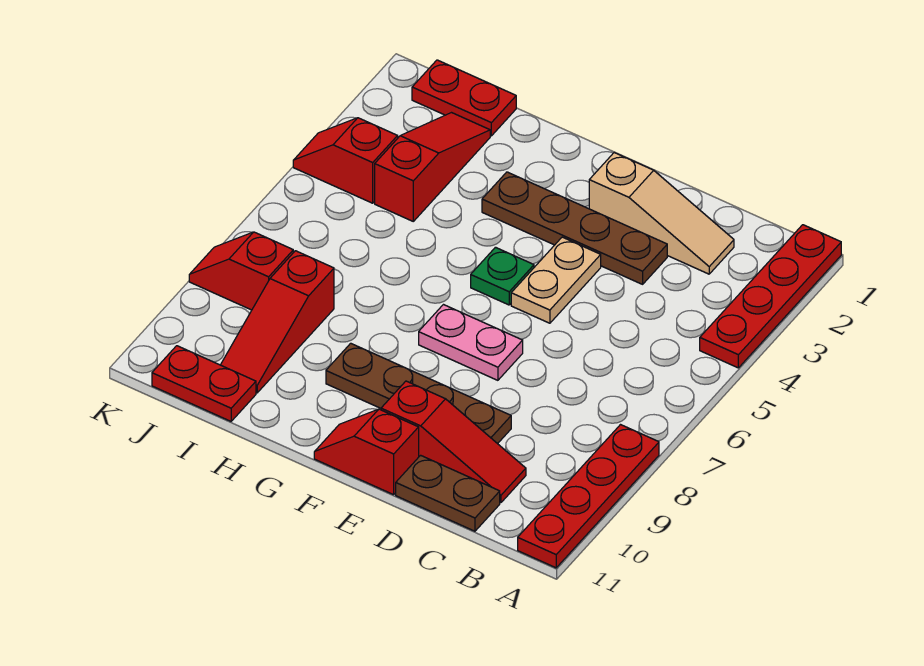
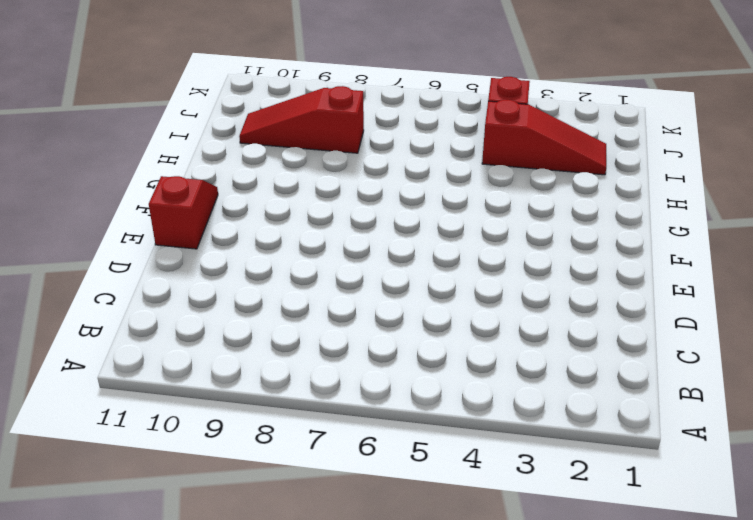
none -> red 1x4 plate [700,225,841,368]
none -> red 1x4 plate [518,425,659,568]
none -> tan 1x3 slope [589,153,734,274]

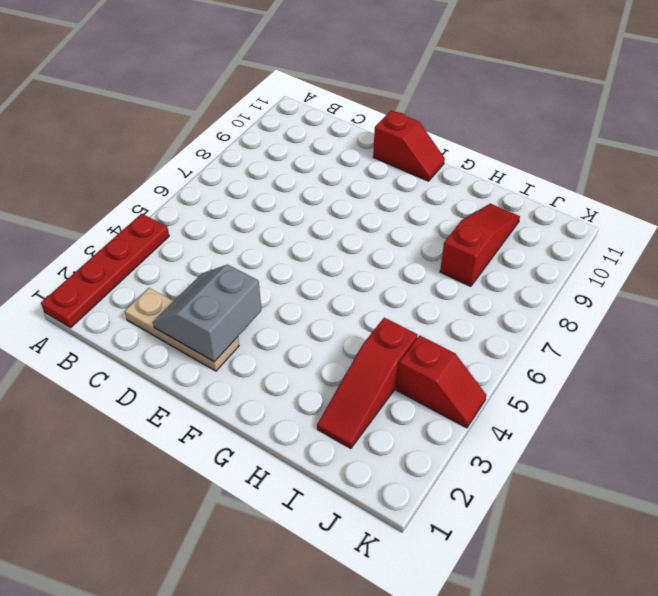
tan 1x3 plate [125,288,239,371] -> tan 1x3 slope [589,153,734,274]
grey 2x2 slope [153,264,261,362] -> none
none -> red 1x4 plate [518,425,659,568]
none -> red 1x3 slope [381,381,526,503]
none -> brown 1x2 plate [396,455,500,531]

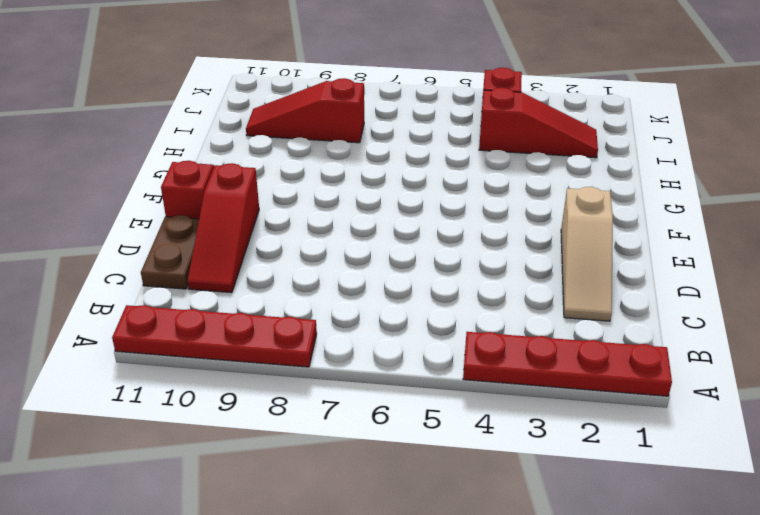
none -> brown 1x4 plate [482,172,667,284]
none -> brown 1x4 plate [326,343,511,444]
none -> tan 1x2 plate [511,237,601,323]

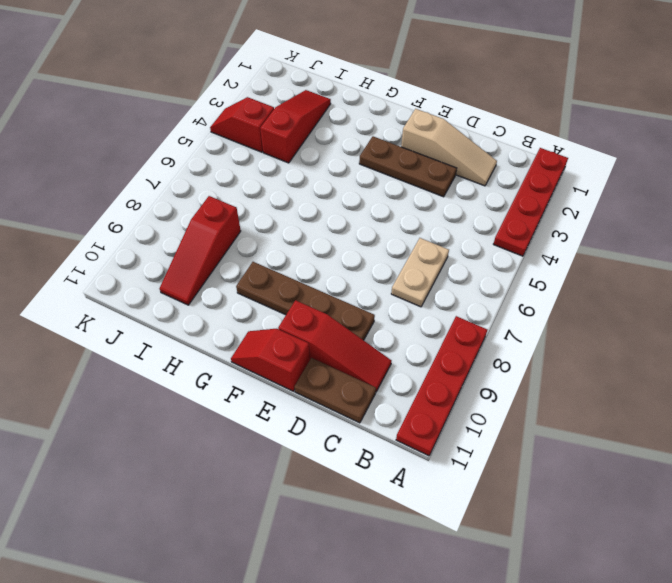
tan 1x2 plate [391,238,449,307] -> tan 1x2 plate moved to [511,237,601,323]
brown 1x3 plate [359,136,457,197] -> brown 1x4 plate [482,172,667,284]
none -> pink 1x2 plate [419,305,523,380]
none -> green 1x1 plate [471,247,534,305]
none -> red 1x2 plate [412,60,516,136]

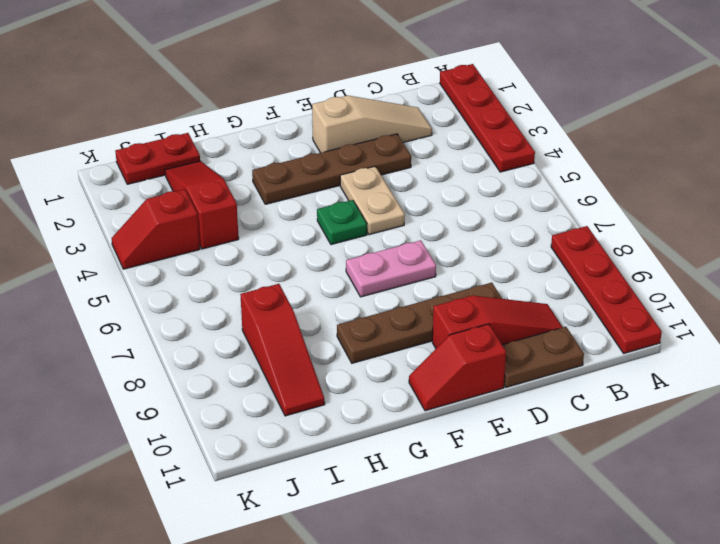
none -> red 1x2 plate [152,346,256,421]
none -> red 1x2 slope [189,232,293,310]

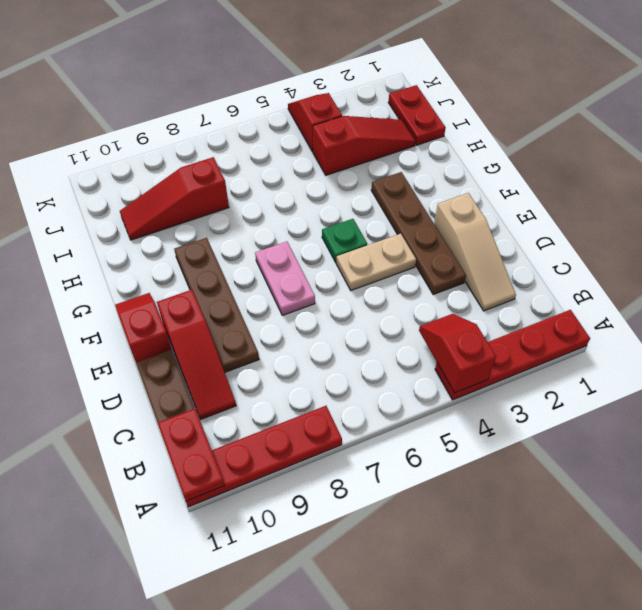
red 1x2 slope [419,314,496,393] -> red 1x2 slope moved to [189,232,293,310]
red 1x2 plate [158,409,224,501] -> red 1x2 plate moved to [152,346,256,421]

